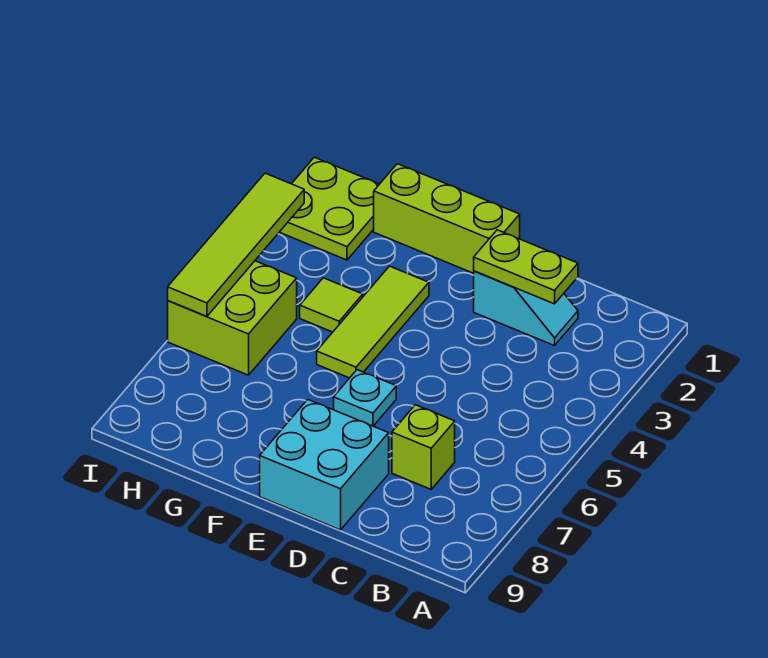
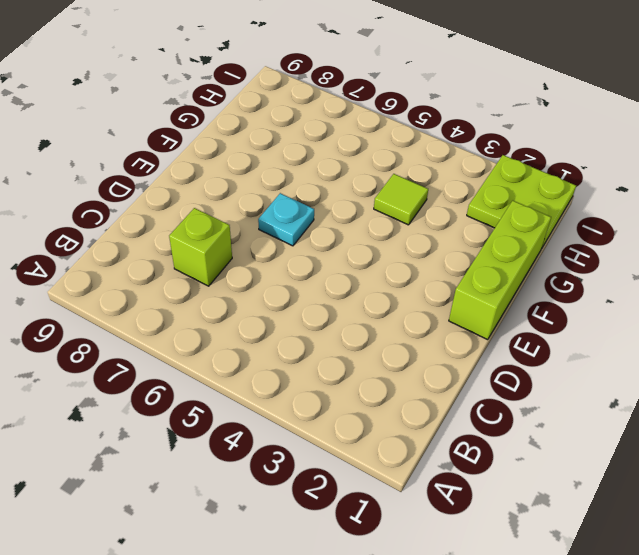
none -> cyan 1x2 slope [474,271,578,346]
none -> cyan 2x2 brick [260,400,389,530]

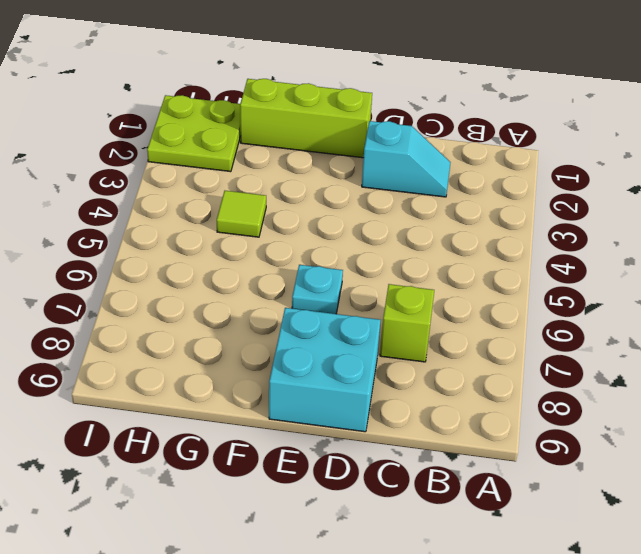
none -> lime 1x3 tile [317,266,429,378]
none -> lime 2x2 brick [168,261,297,375]

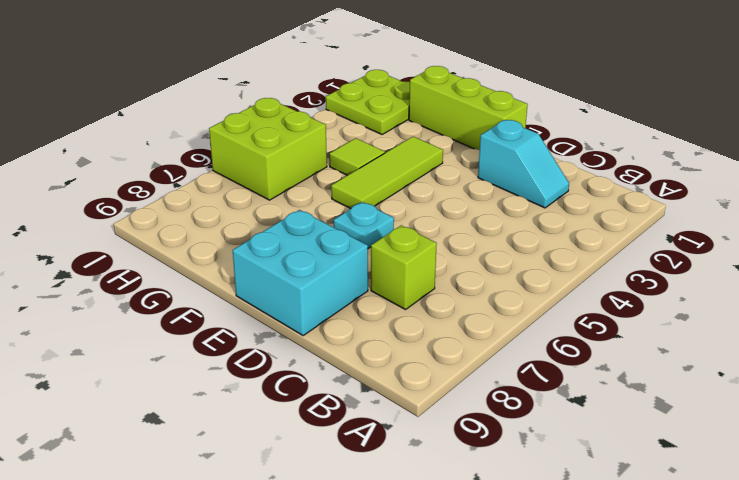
none -> lime 1x2 plate [474,230,578,304]
none -> lime 1x4 tile [168,173,304,317]

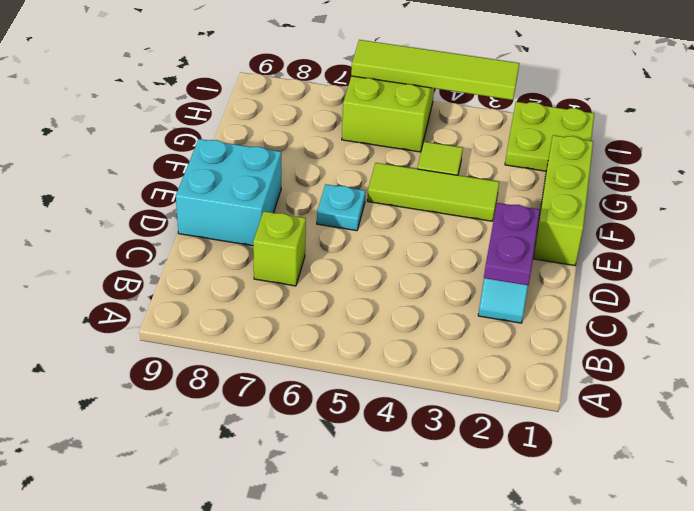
purple 1x2 plate [484,203,540,285] -> lime 1x2 plate [474,230,578,304]

